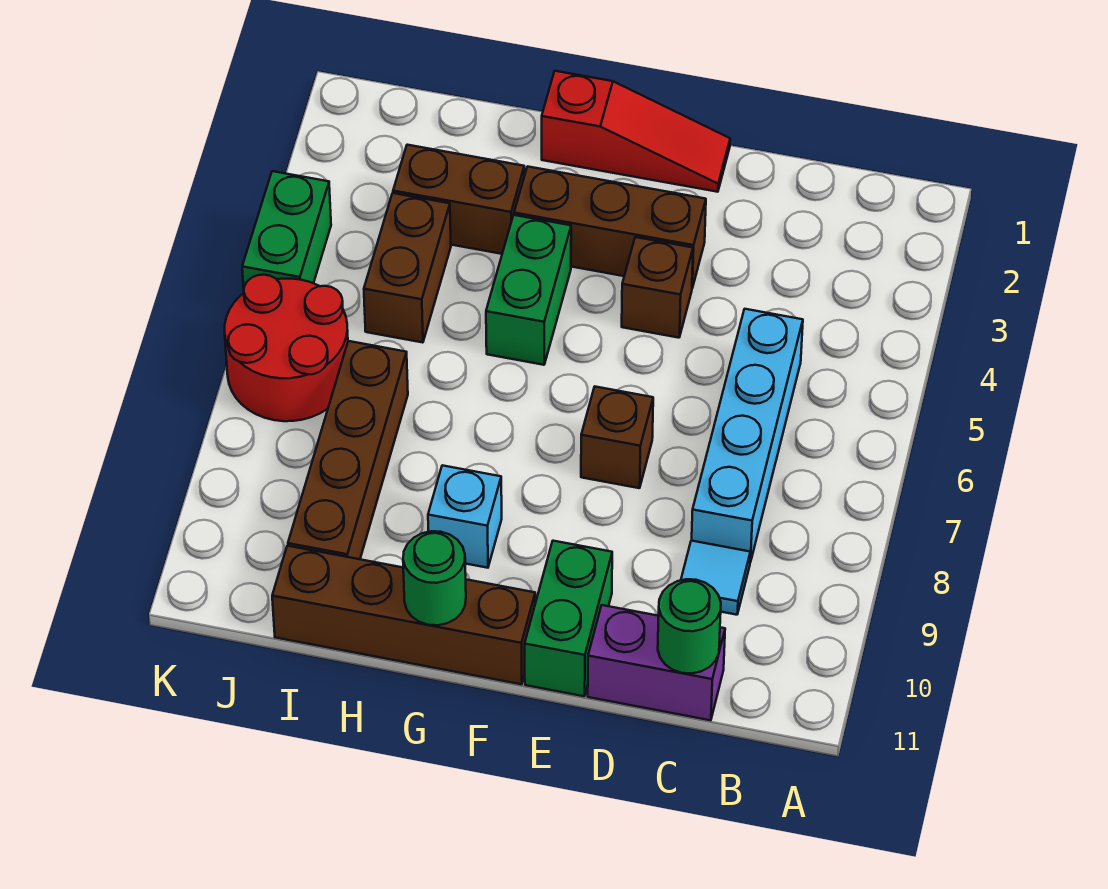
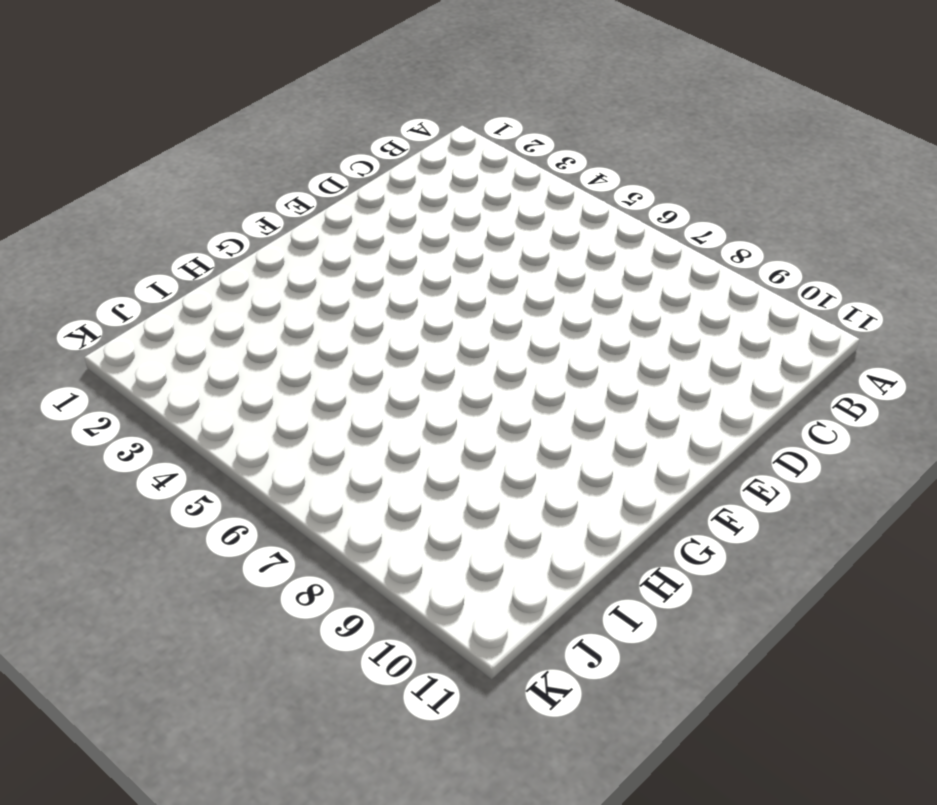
none -> cyan 1x4 brick [692,309,803,562]
none -> cyan 1x1 tile [681,541,750,615]
none -> purple 1x2 brick [588,605,725,720]

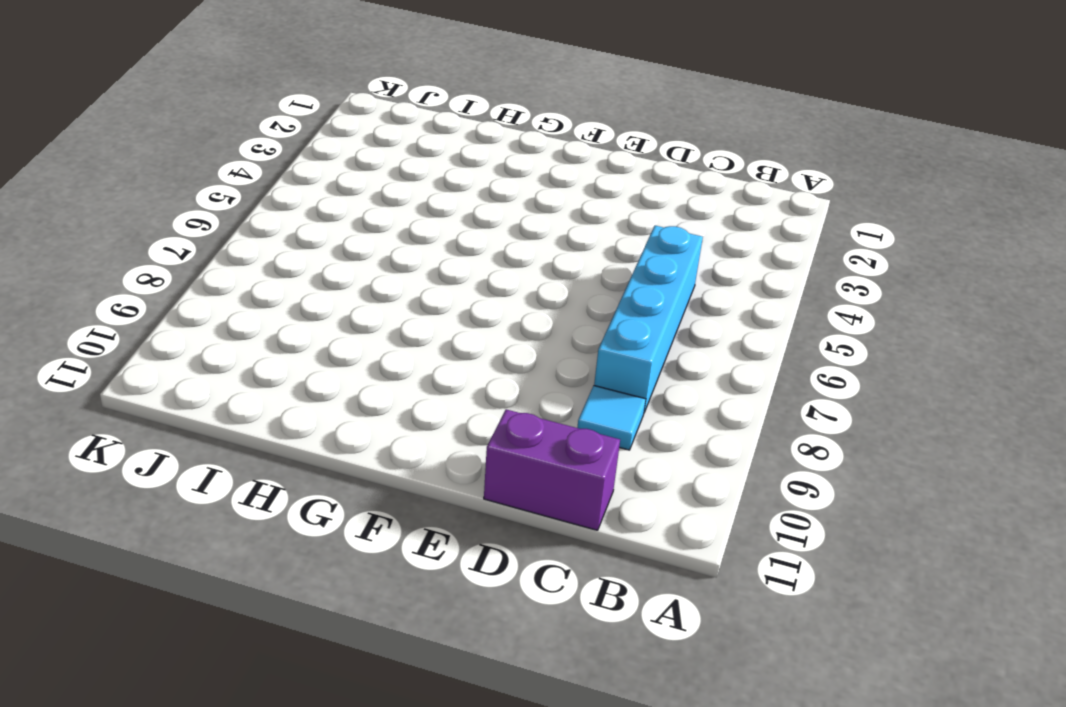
none -> red 1x3 slope [542,71,730,192]
none -> brown 1x3 brick [514,166,706,288]
none -> brown 1x1 brick [622,237,693,338]

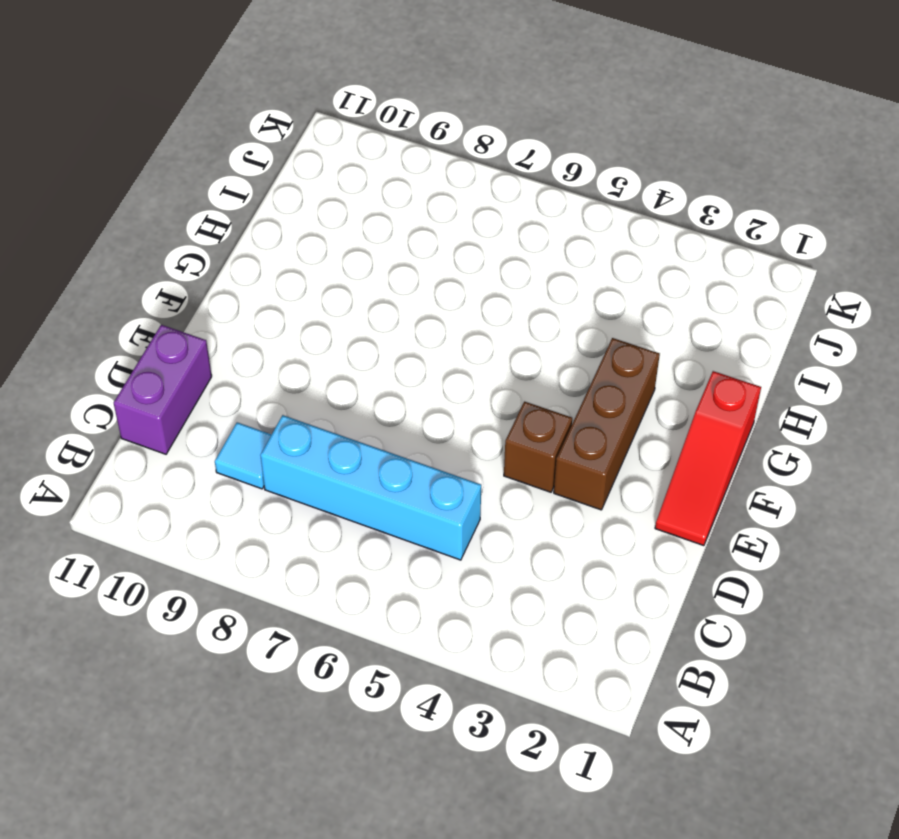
none -> brown 1x1 brick [581,387,653,488]
none -> green 1x2 brick [525,541,612,696]
none -> brown 1x4 brick [272,546,535,684]

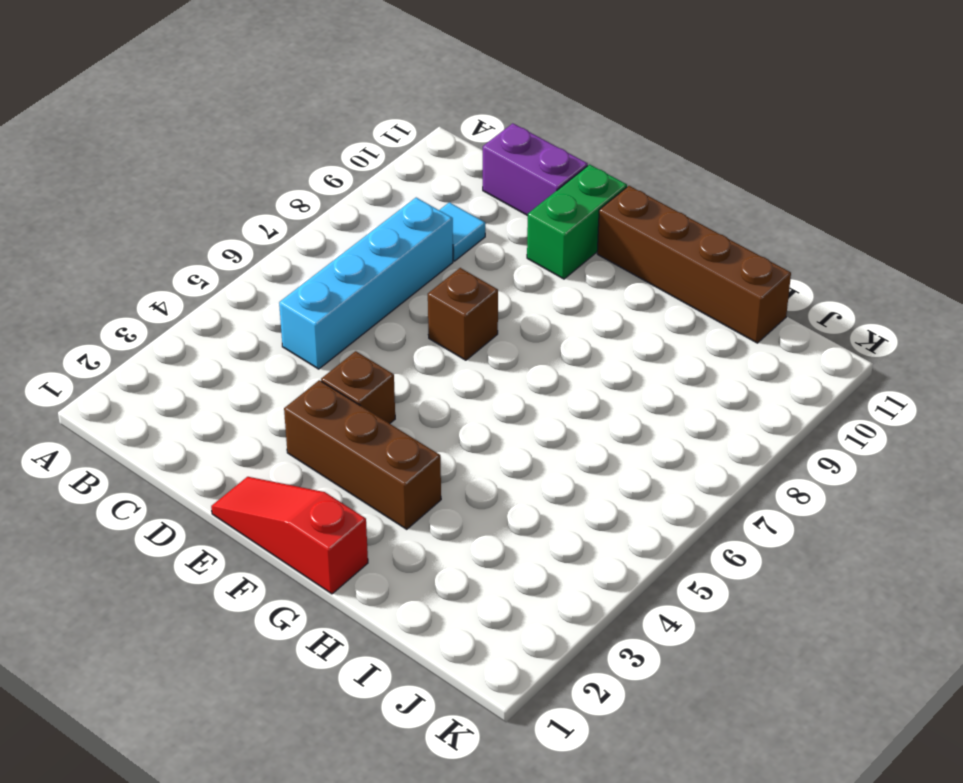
none -> green 1x2 brick [486,215,571,365]
none -> cyan 1x1 brick [428,465,502,568]
none -> brown 1x2 brick [393,145,524,254]

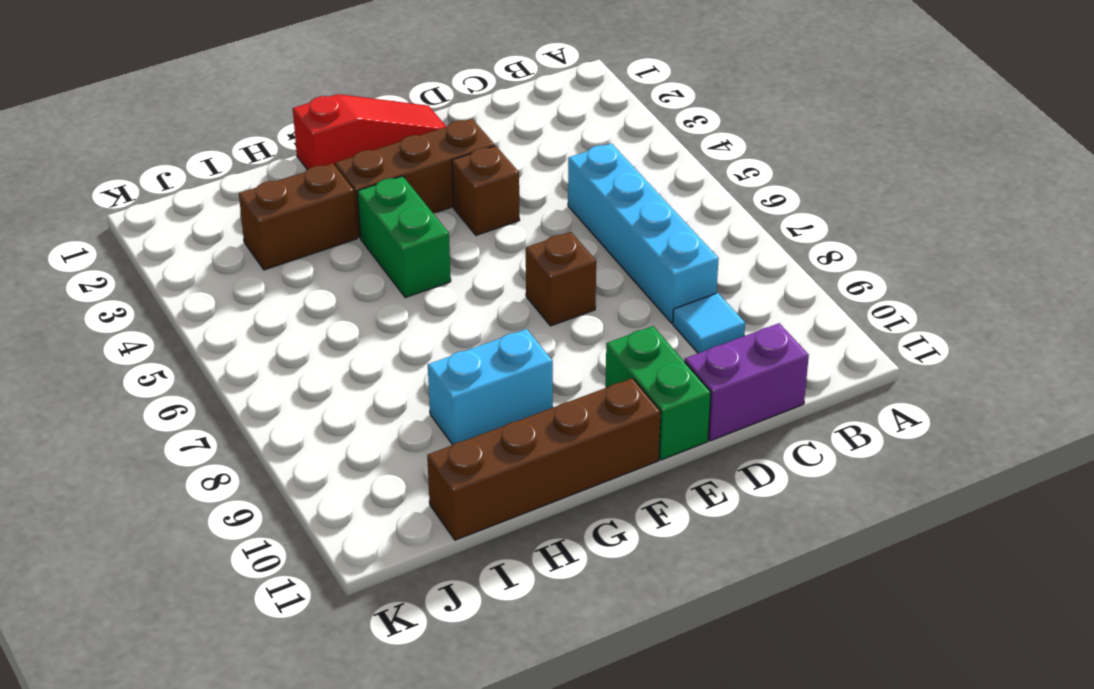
cyan 1x2 brick [428,329,553,445] -> cyan 1x1 brick [428,465,502,568]
none -> brown 1x2 brick [364,193,451,343]
none -> brown 1x4 brick [288,341,408,559]
none -> red 2x2 round brick [225,275,348,421]

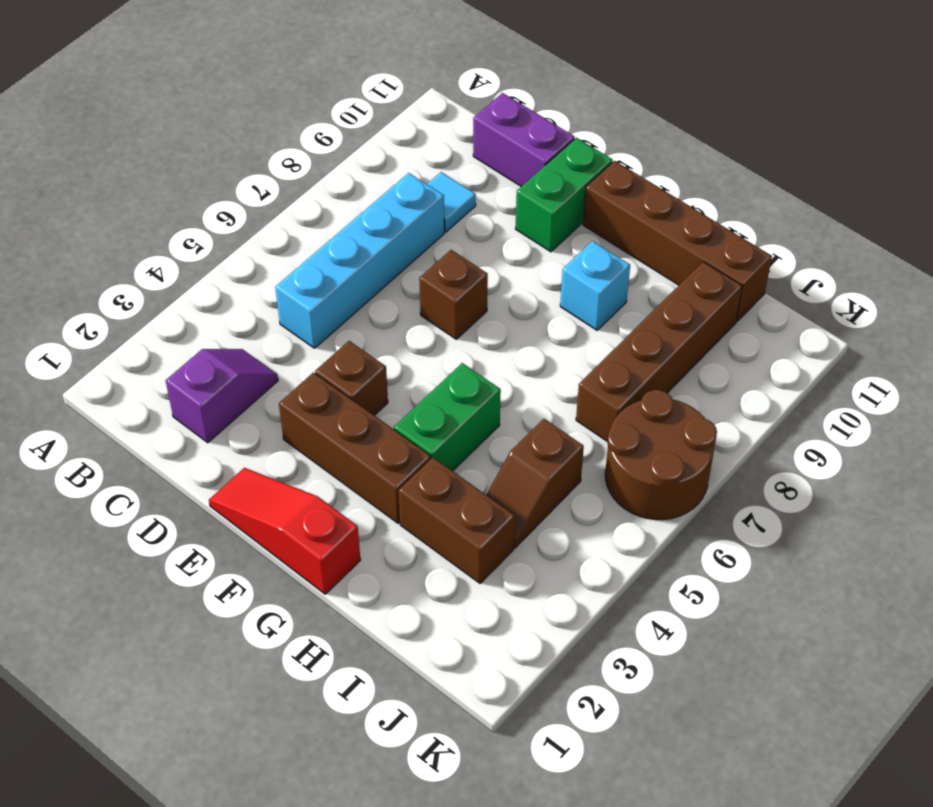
purple 1x2 slope [166,349,278,443] -> none
brown 1x2 slope [486,419,584,548] -> brown 1x2 brick [364,193,451,343]
brown 2x2 round brick [605,390,717,520] -> red 2x2 round brick [225,275,348,421]
none -> green 1x2 brick [242,171,331,287]
none -> green 1x1 round brick [658,579,721,674]
none -> green 1x1 round brick [403,531,466,625]

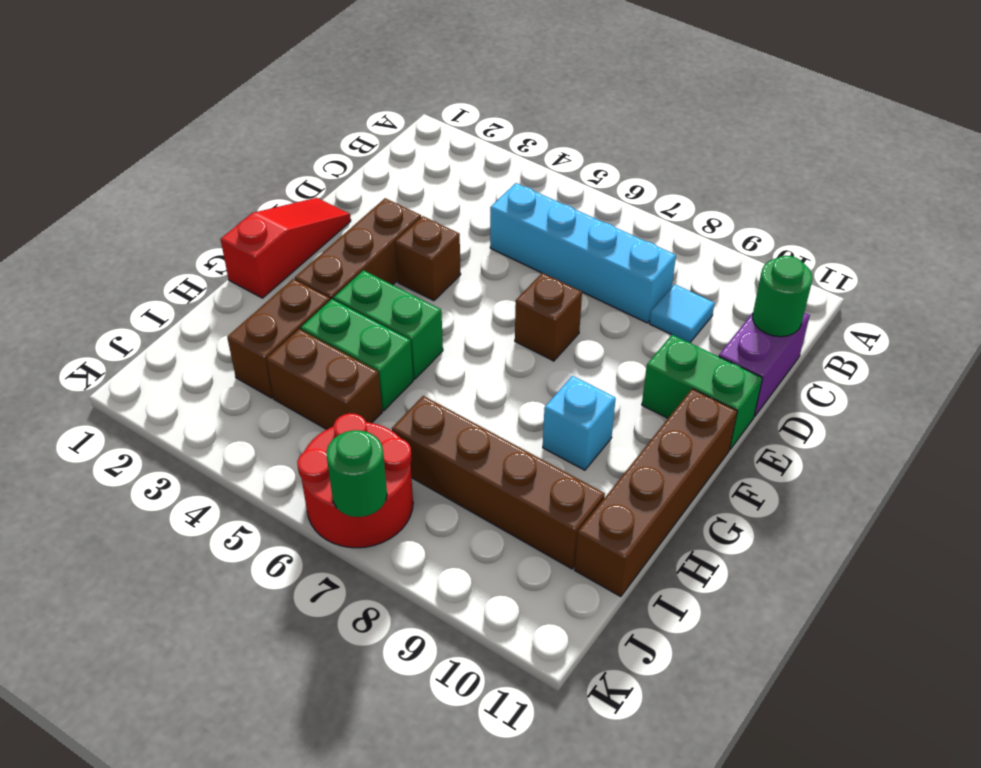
green 1x2 brick [301,299,413,411] -> green 1x2 brick moved to [242,171,331,287]
green 1x1 round brick [326,430,387,517] -> green 1x1 round brick moved to [403,531,466,625]

